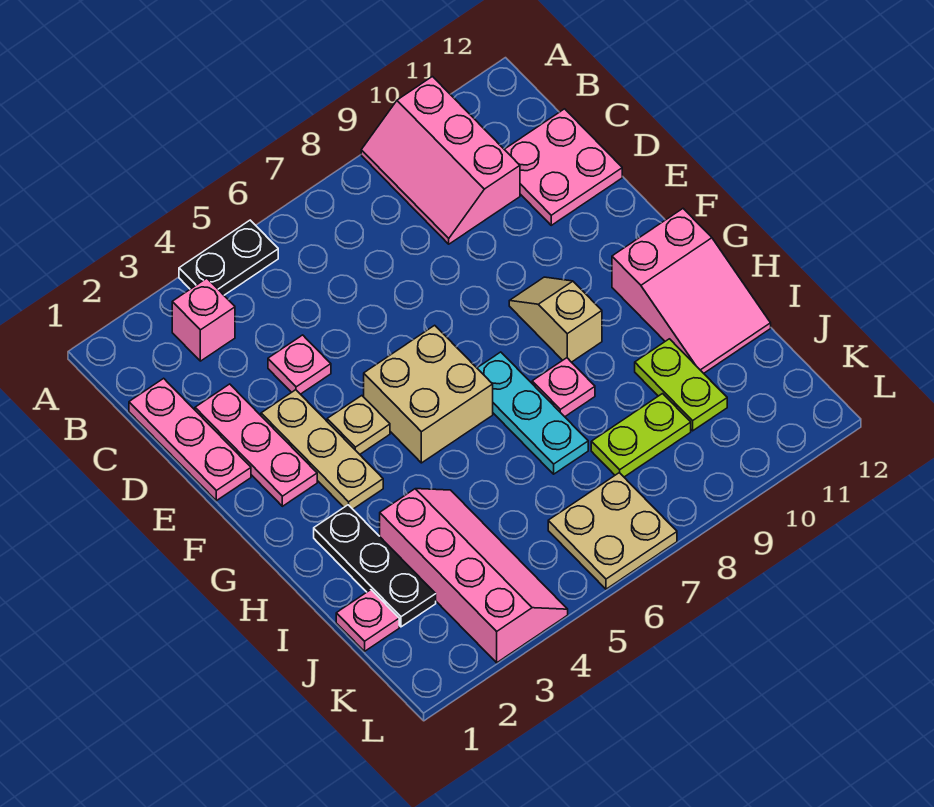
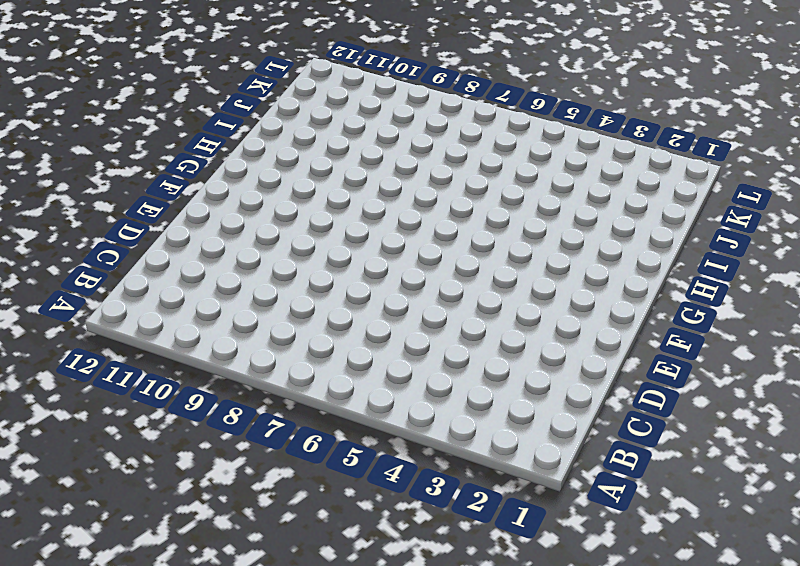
none -> black 1x2 plate [179,220,278,295]
none -> pink 2x3 slope [361,77,520,244]
none -> pink 1x1 brick [172,278,235,361]

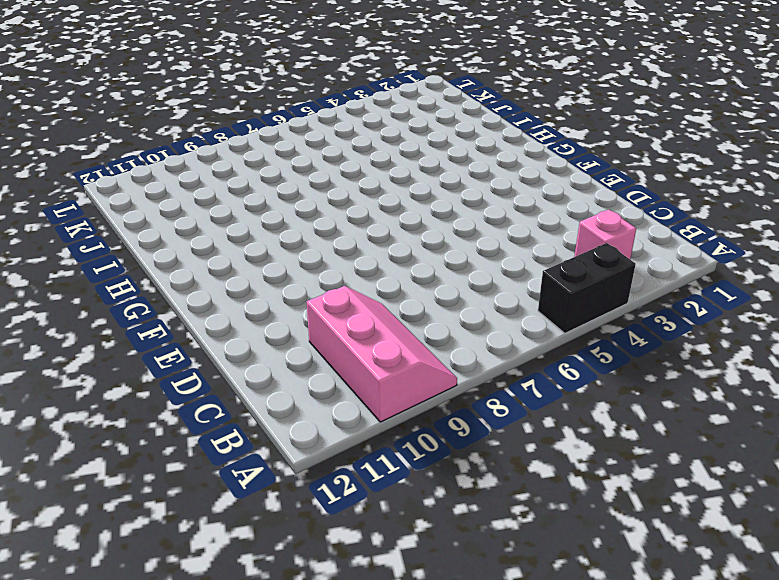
black 1x2 brick [538,243,636,333] -> black 1x2 plate [179,220,278,295]
none -> pink 1x3 plate [129,378,251,501]
none -> pink 2x2 plate [504,109,622,225]
none -> pink 1x3 plate [195,384,317,506]

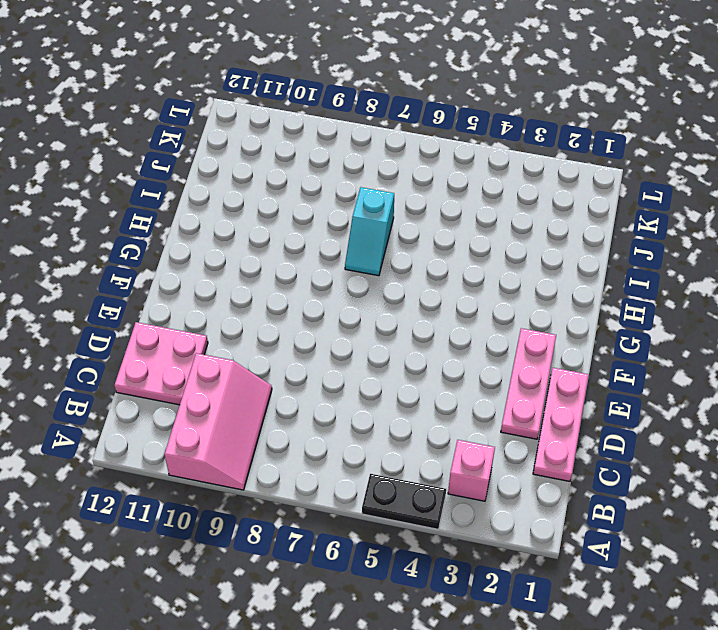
cyan 1x2 slope [345,187,394,276] -> cyan 1x3 plate [477,352,588,474]
none -> pink 1x1 plate [268,335,331,394]
none -> tan 1x3 plate [261,390,383,509]
none -> tan 1x1 plate [327,396,390,454]

